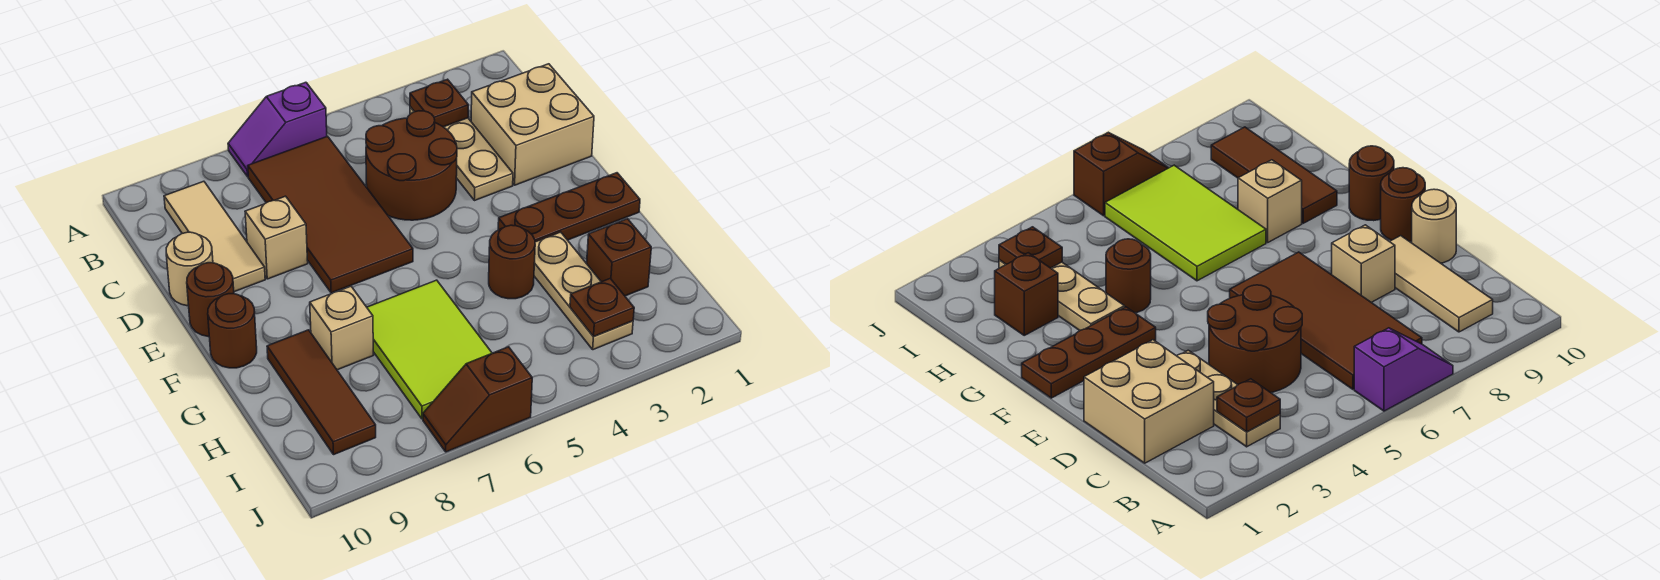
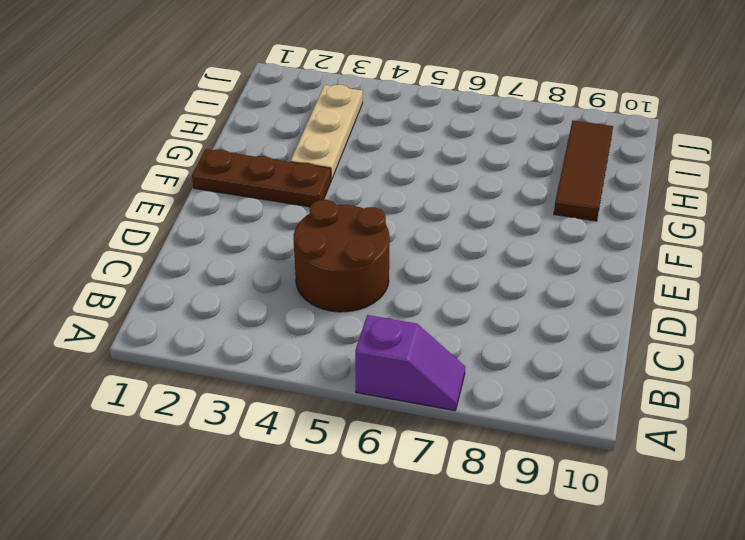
none -> tan 1x3 plate [410,107,513,201]
none -> brown 2x4 tile [248,136,413,293]
none -> tan 1x3 tile [164,181,265,292]

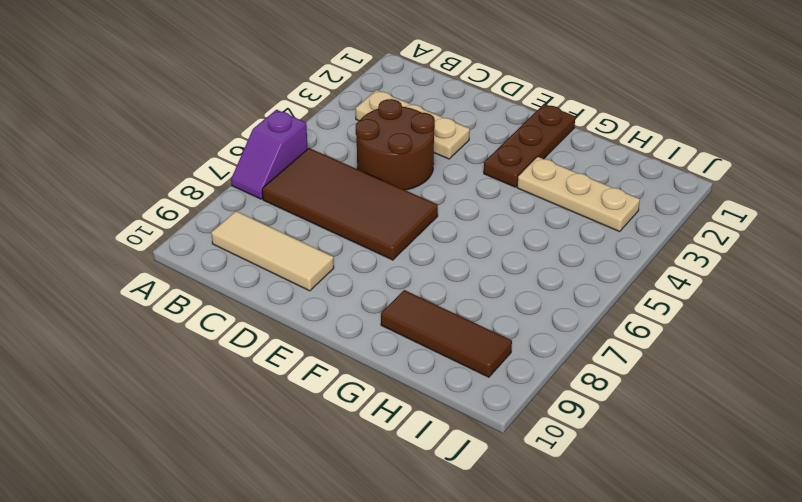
none -> tan 2x2 brick [471,64,594,185]
none -> tan 1x1 brick [245,196,308,279]
none -> tan 1x1 round brick [166,232,213,306]

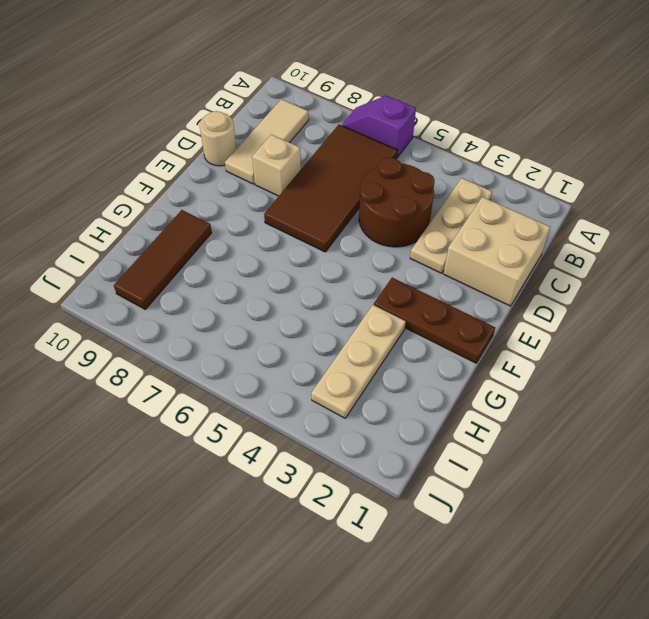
none -> brown 1x1 round brick [187,263,234,337]
none -> brown 1x1 round brick [208,294,257,368]
none -> brown 1x1 round brick [489,225,535,299]

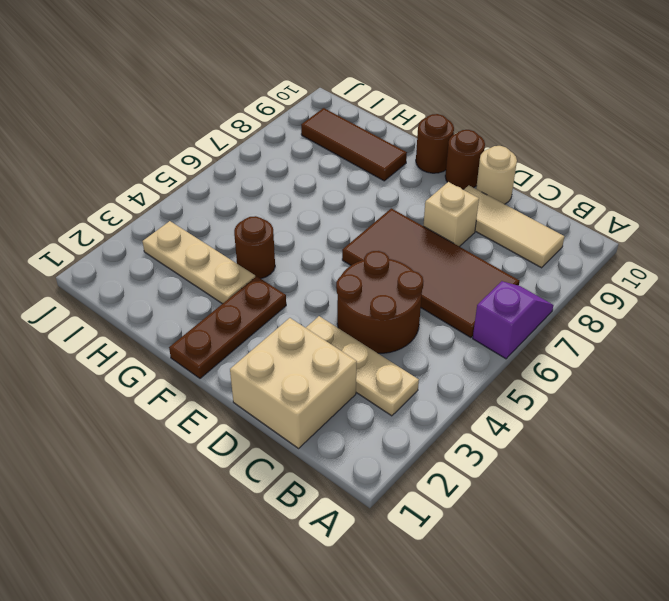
none -> lime 2x3 tile [367,280,492,419]
none -> tan 1x1 brick [310,286,373,370]
none -> brown 1x1 brick [587,219,651,296]

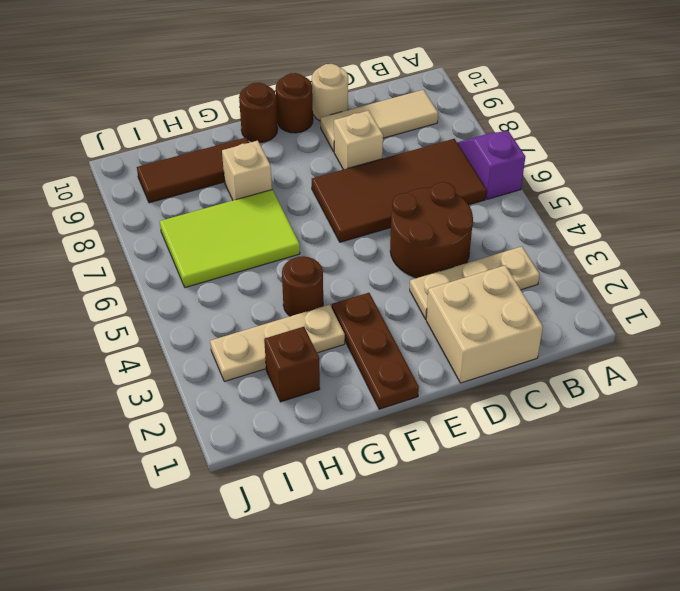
none -> brown 1x2 slope [423,347,532,452]
none -> brown 1x1 plate [410,79,469,127]
none -> brown 1x1 plate [570,279,634,337]

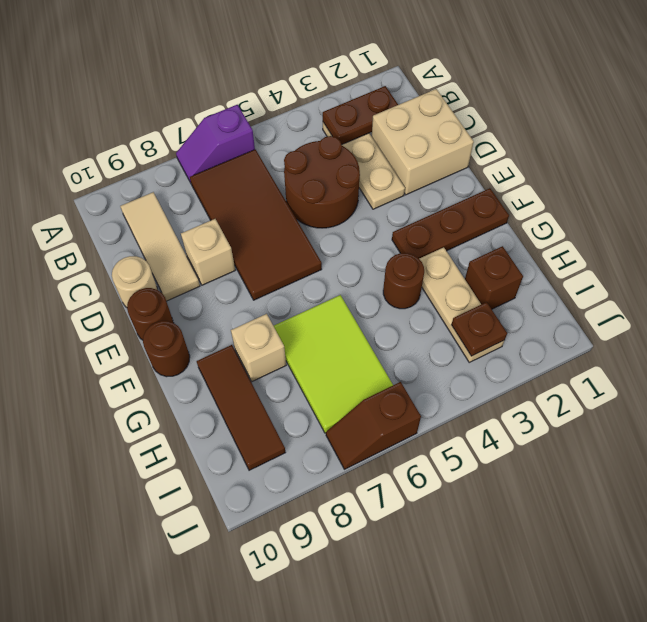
brown 1x2 plate [323,86,398,145] -> brown 1x1 plate [410,79,469,127]

